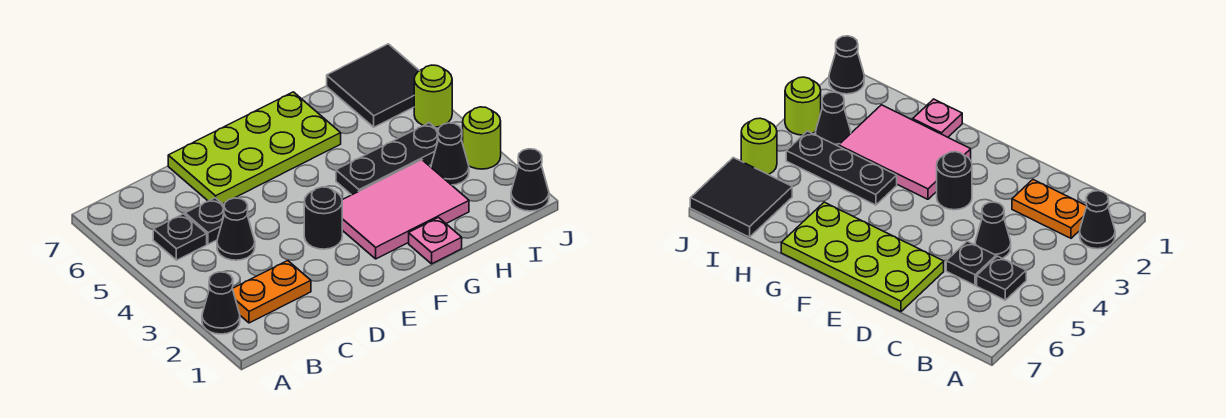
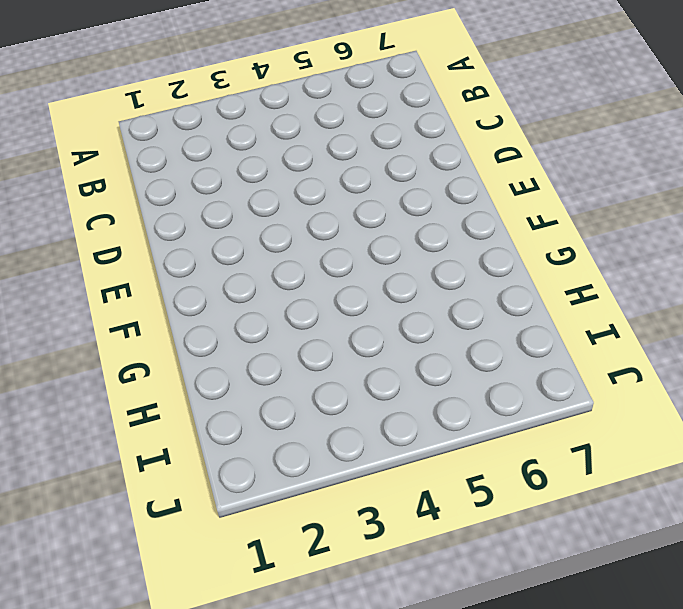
none -> black 1x1 cone [202,272,240,334]
none -> orange 1x2 plate [232,261,311,323]
none -> black 1x1 plate [153,214,207,260]

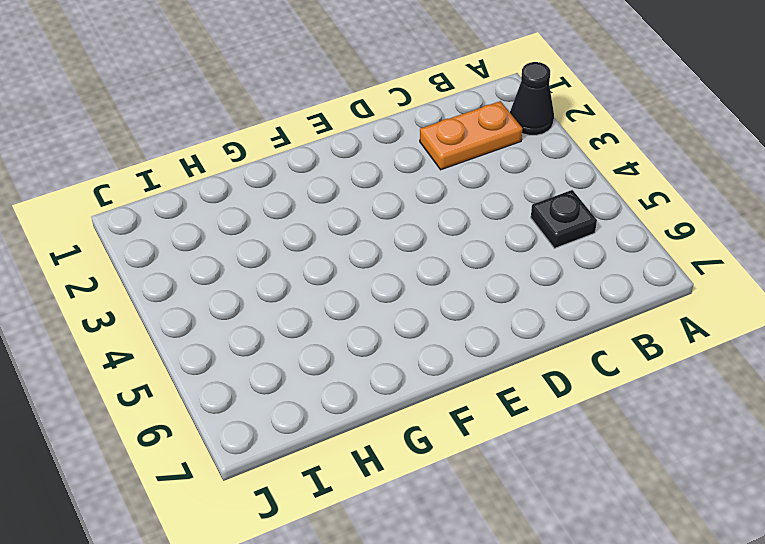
none -> black 1x1 cone [217,198,255,260]
none -> black 1x1 plate [185,198,224,244]
none -> lime 2x4 plate [168,92,341,204]

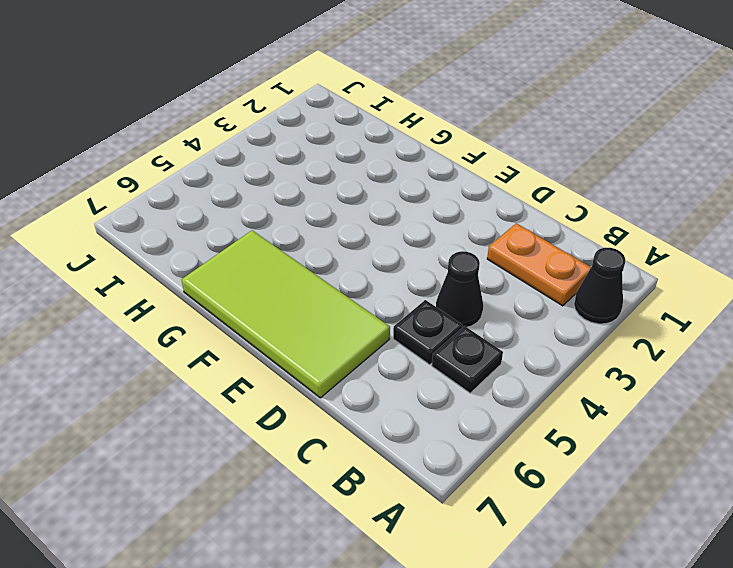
lime 2x4 tile [182,230,390,398] -> lime 2x4 plate [168,92,341,204]
none -> black 1x1 round brick [304,187,342,249]
none -> pink 2x3 tile [342,160,469,259]
none -> pink 1x1 plate [409,218,462,264]

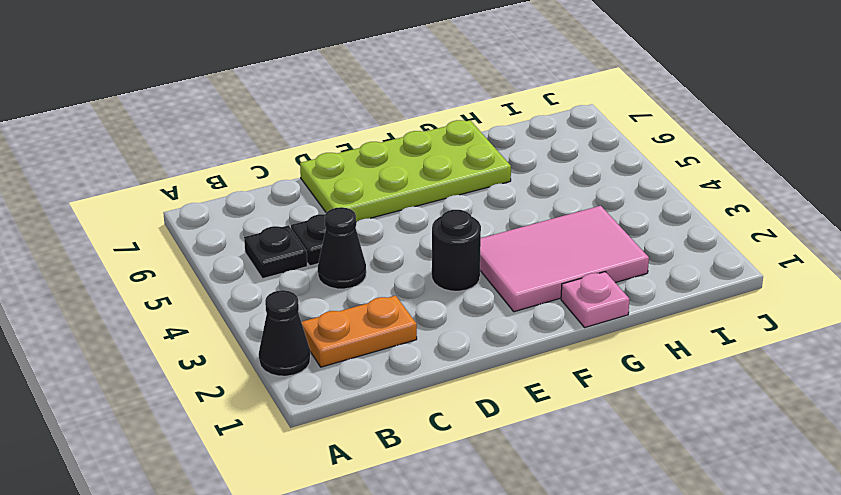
none -> black 1x3 plate [336,123,439,195]
none -> black 1x1 cone [431,123,469,185]
none -> black 2x2 tile [327,44,419,127]

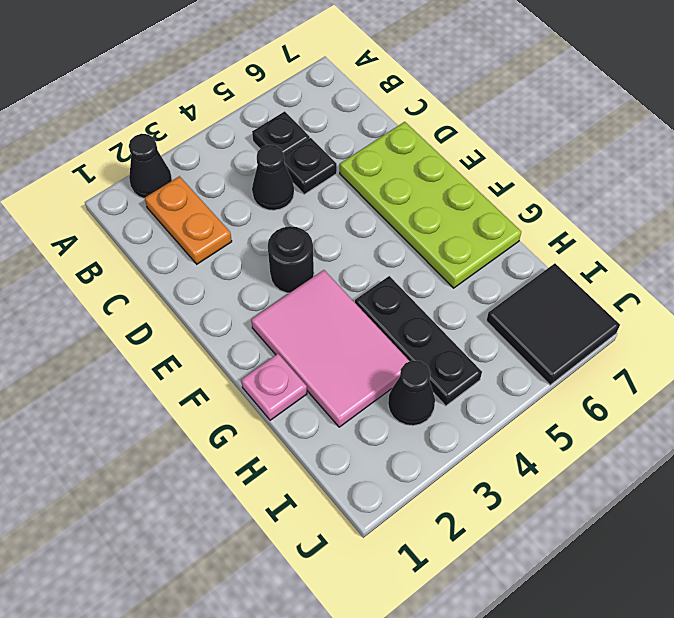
none -> black 1x1 cone [511,149,549,211]
none -> lime 1x1 round brick [462,107,501,169]
none -> lime 1x1 round brick [414,65,452,127]

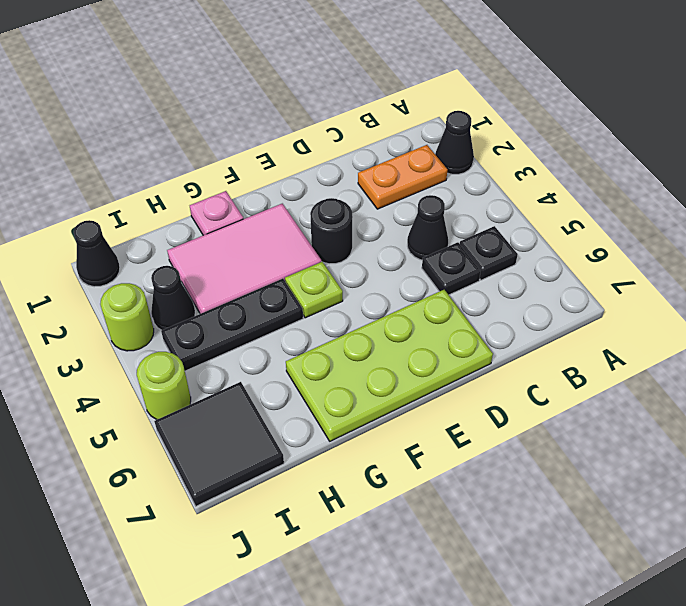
lime 1x1 plate [285,262,343,318] -> none

